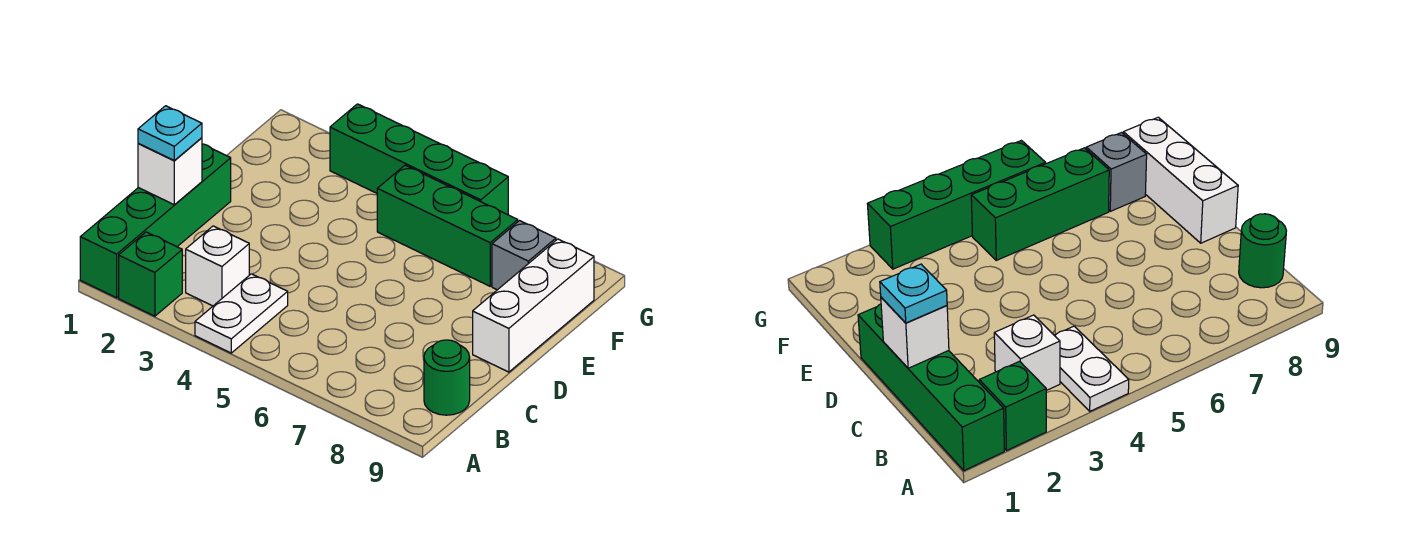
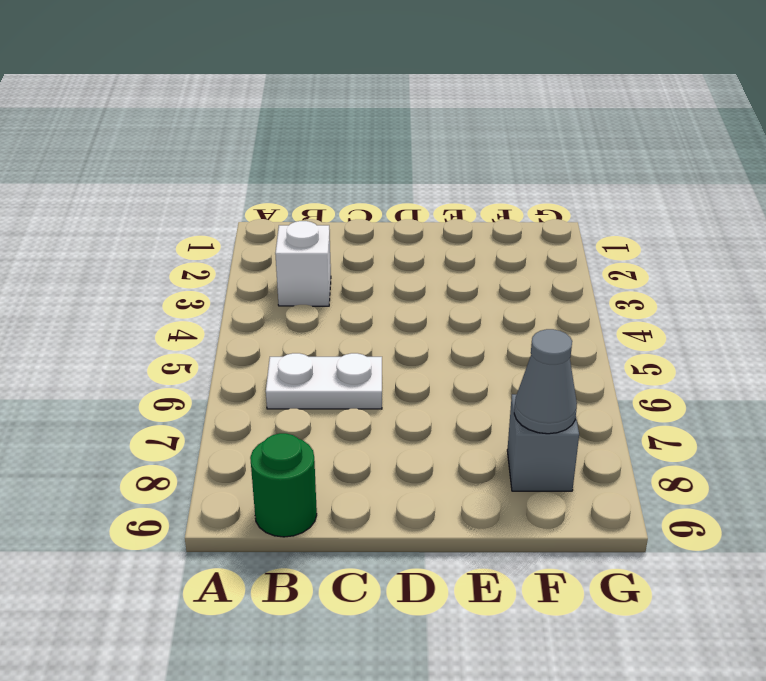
white 1x2 plate [266,353,382,409] -> white 1x2 plate moved to [195,274,288,353]
grey 1x1 cone [514,329,577,434] -> none
none -> green 1x4 brick [80,144,231,298]
none -> green 1x1 brick [119,232,182,316]

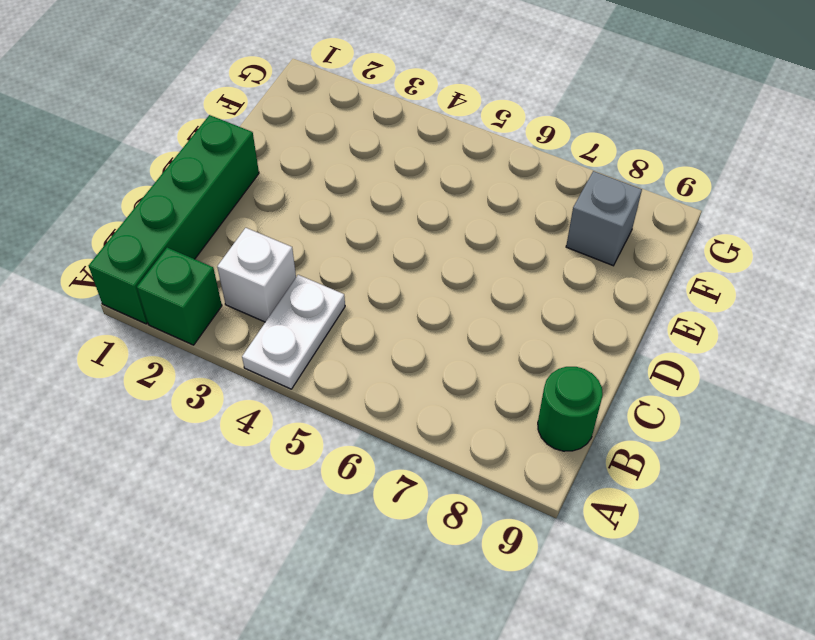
none -> white 1x3 brick [473,239,594,372]
none -> green 1x3 brick [377,165,518,286]

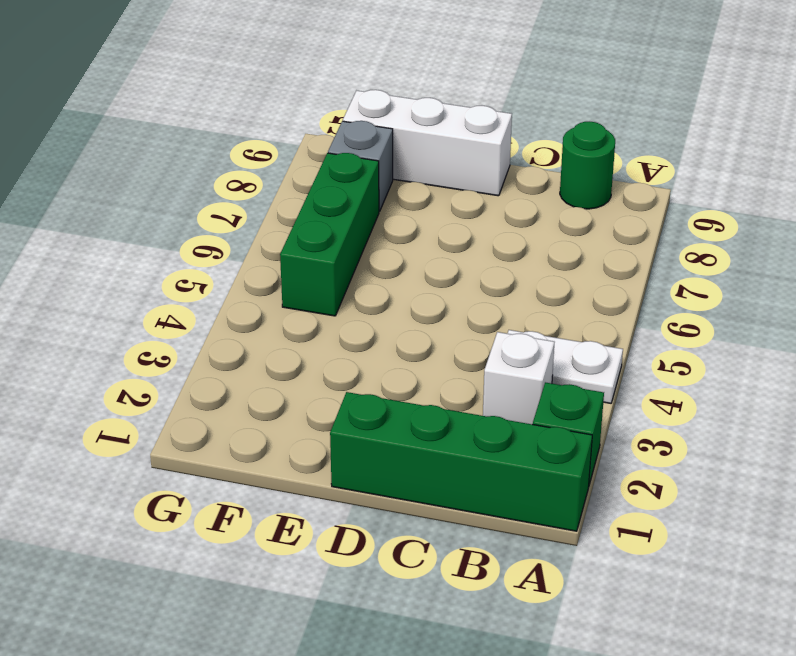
none -> green 1x4 brick [330,104,508,215]
none -> white 1x1 brick [138,138,202,205]

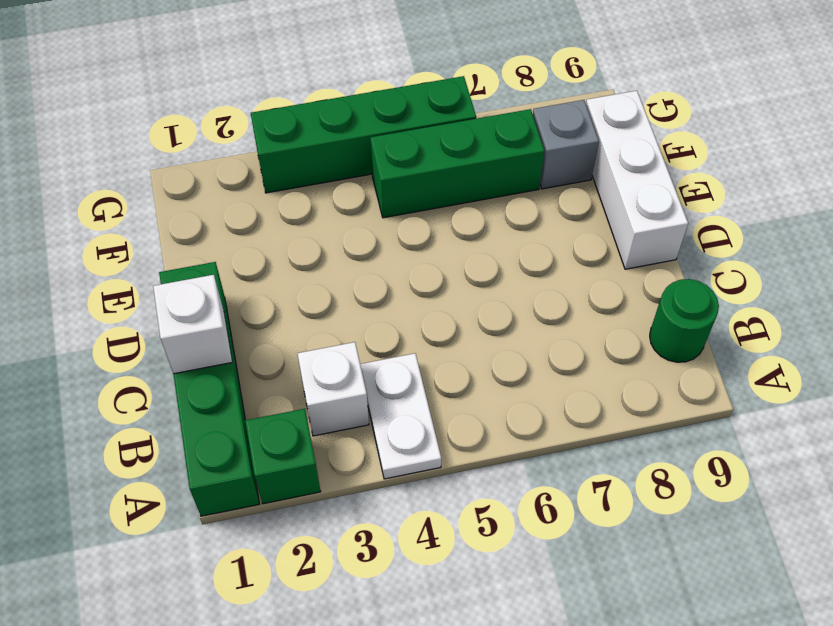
none -> cyan 1x1 plate [138,106,202,160]

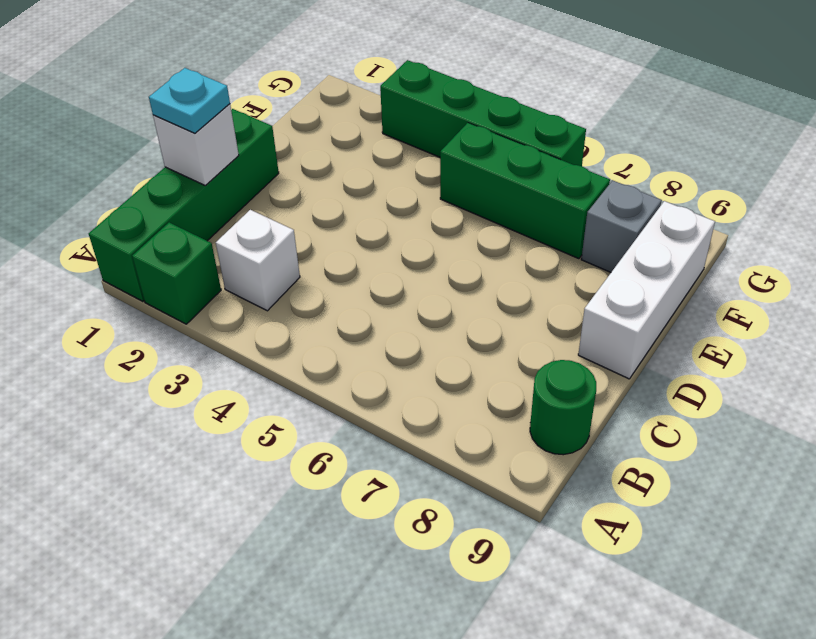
none -> white 1x2 plate [195,274,288,353]

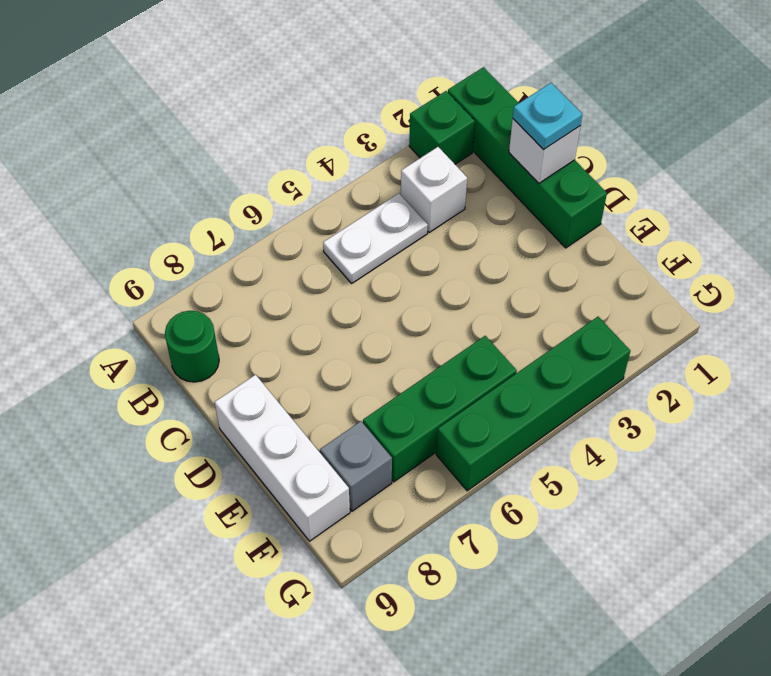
white 1x2 plate [323,193,428,283] -> white 1x2 plate turned to [195,274,288,353]

